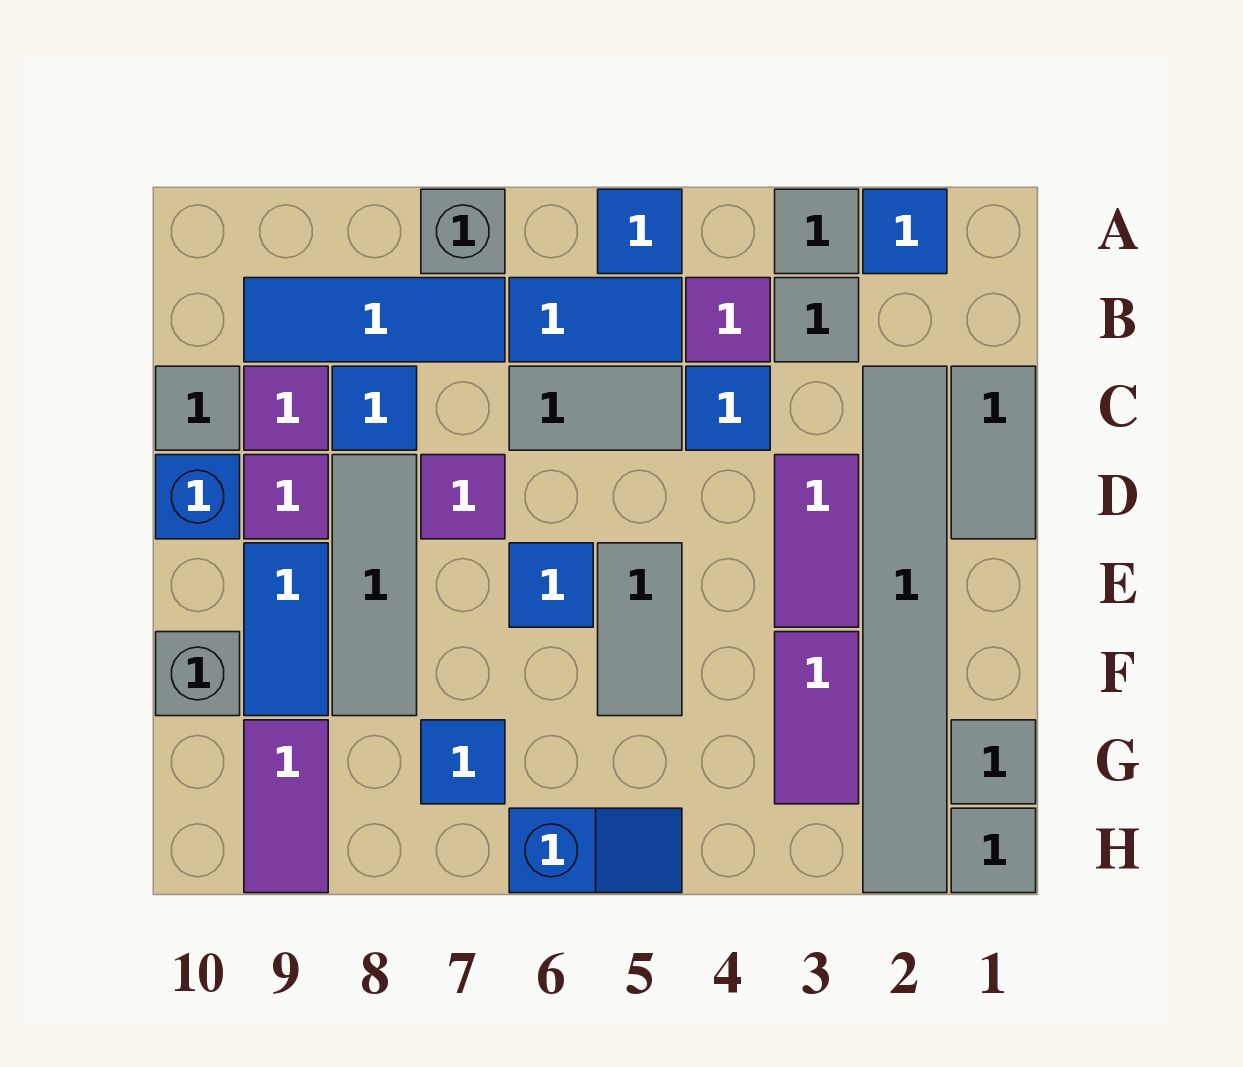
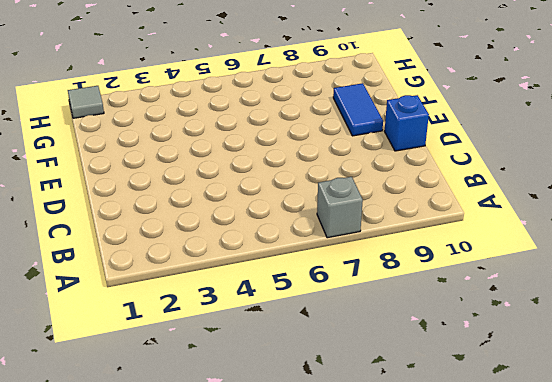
none -> blue 1x1 tile [863,189,947,274]
none -> grey 1x1 tile [775,189,859,274]
none -> blue 1x1 tile [598,189,682,274]
none -> grey 1x1 tile [775,278,859,362]

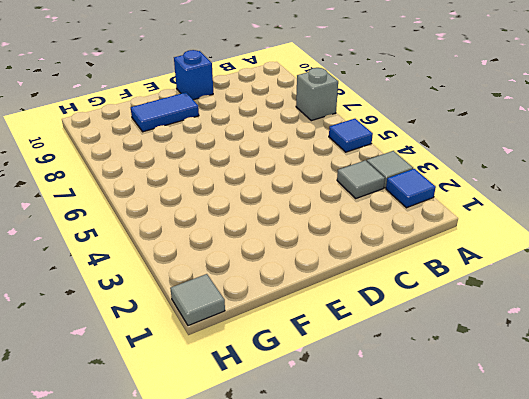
none -> purple 1x1 tile [686,278,770,362]
none -> blue 1x2 tile [509,278,682,362]
none -> blue 1x3 tile [244,278,505,362]
none -> grey 1x2 tile [951,366,1036,539]

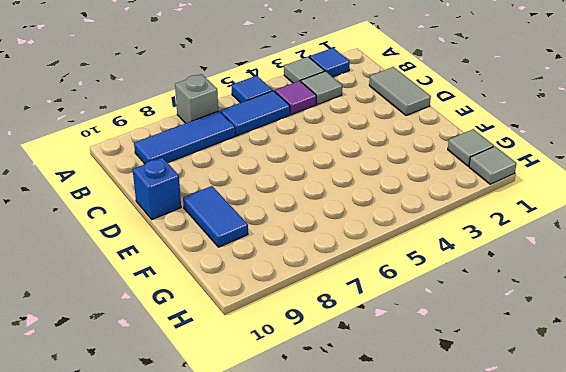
none -> grey 1x6 tile [863,366,947,893]
none -> blue 1x1 tile [686,366,770,450]
none -> grey 1x2 tile [509,366,682,450]
none -> blue 1x1 tile [332,366,417,450]

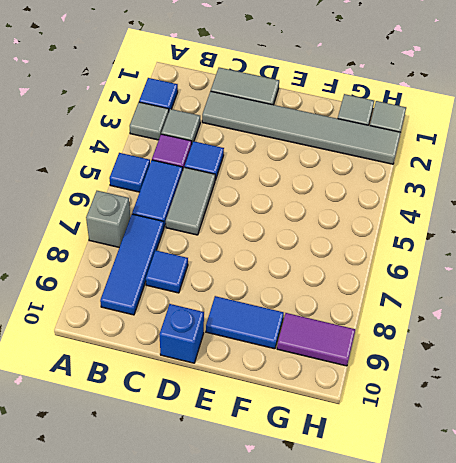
none -> purple 1x1 tile [244,366,328,450]
none -> grey 1x1 tile [156,366,240,450]
none -> purple 1x2 tile [775,455,859,627]
none -> purple 1x1 tile [421,455,505,539]

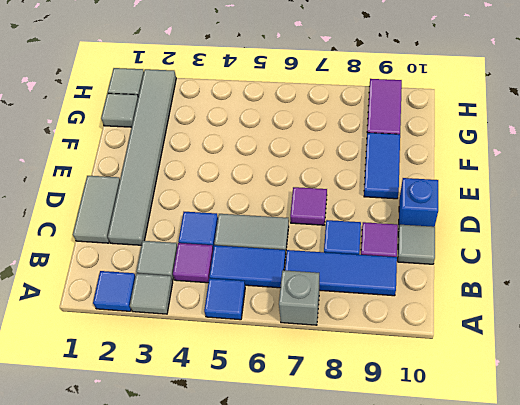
none -> purple 1x2 tile [775,455,859,627]
none -> grey 1x3 tile [332,455,417,716]
none -> purple 1x1 tile [244,455,328,539]
none -> grey 1x2 tile [598,543,682,716]

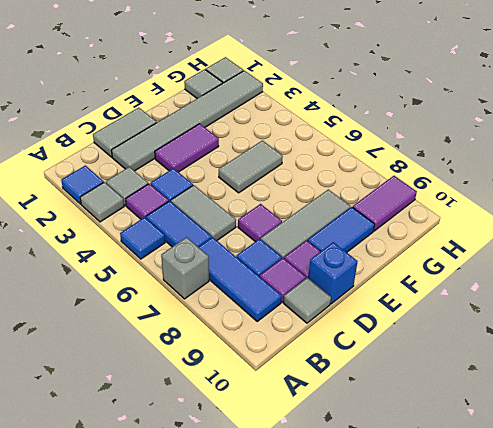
none -> blue 1x1 tile [509,543,593,627]
none -> purple 1x2 tile [775,632,859,804]
none -> grey 1x1 brick [156,632,240,716]
none -> blue 1x1 tile [421,720,505,804]

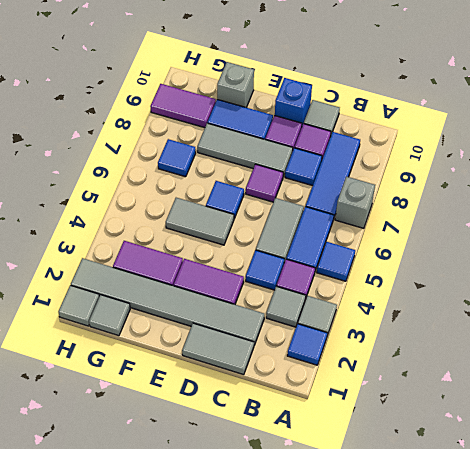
none -> blue 1x2 slope [509,808,682,893]

